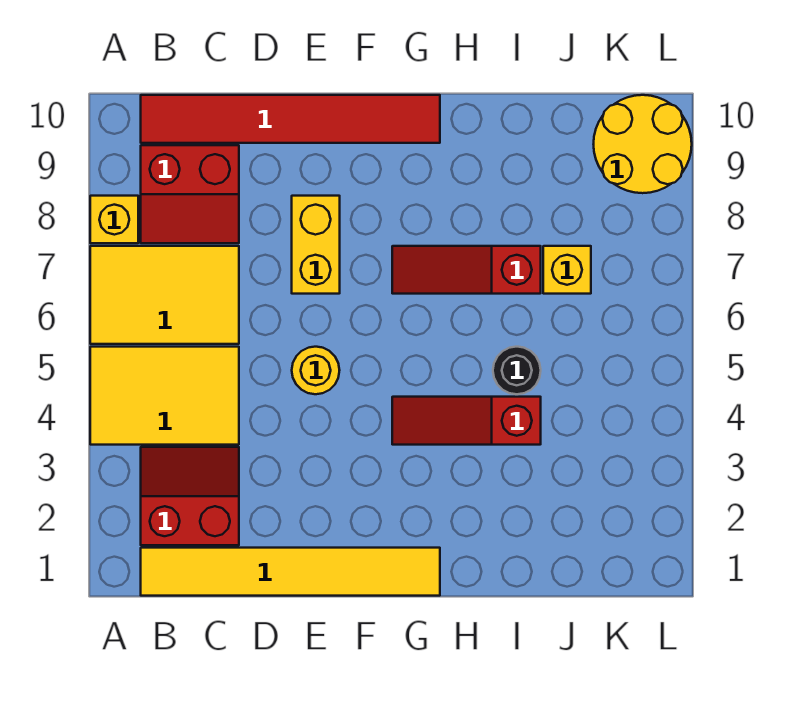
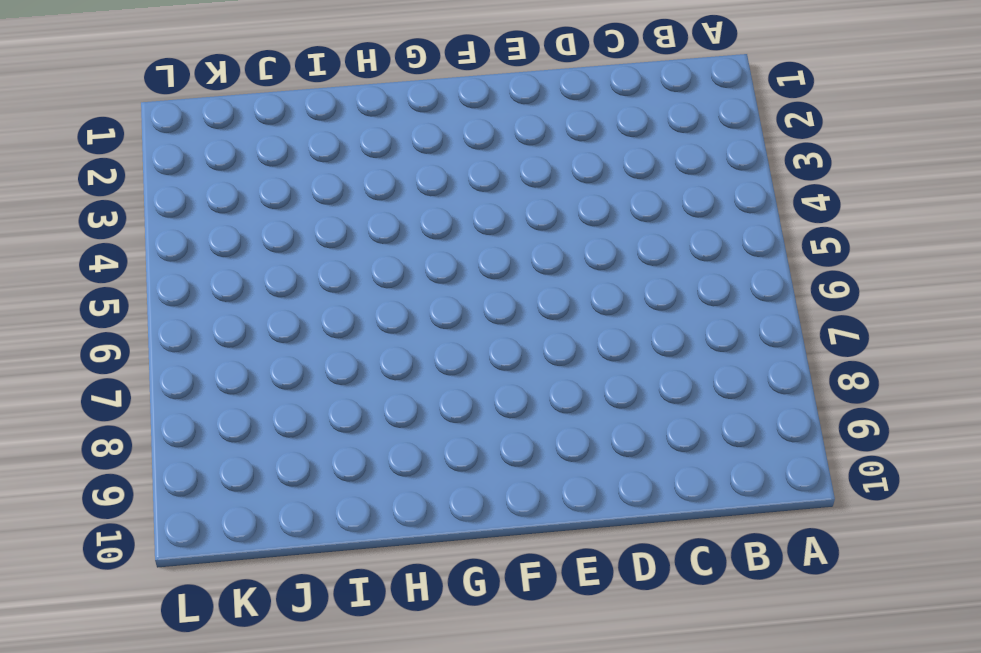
none -> yellow 2x3 tile [90,347,239,445]
none -> yellow 2x3 tile [90,246,239,344]
none -> yellow 1x1 brick [90,196,138,243]

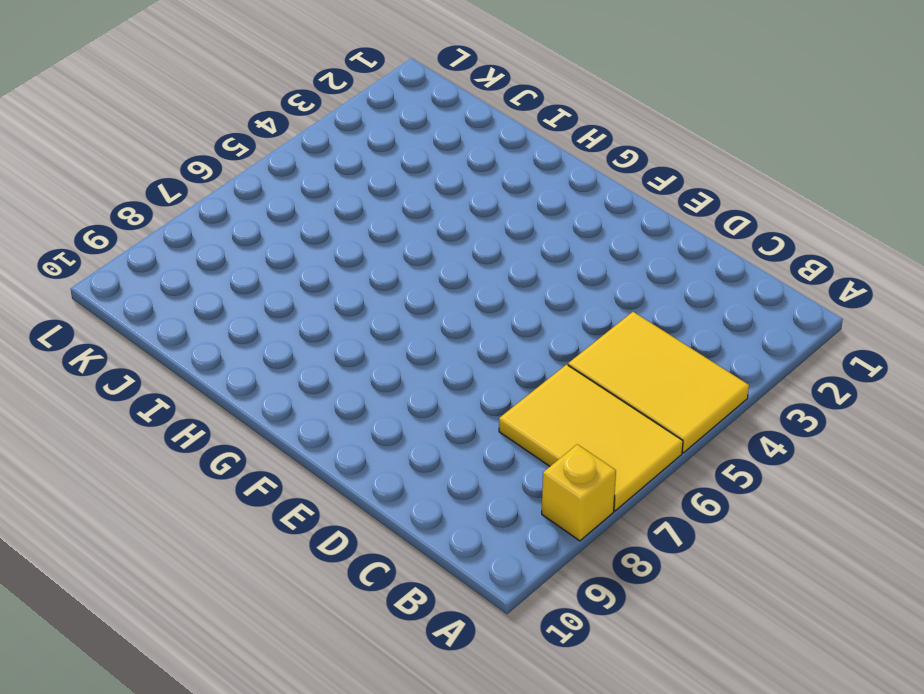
none -> yellow 1x6 tile [141,548,440,596]
none -> red 2x2 slope [141,447,239,545]
none -> red 2x2 slope [141,145,239,243]

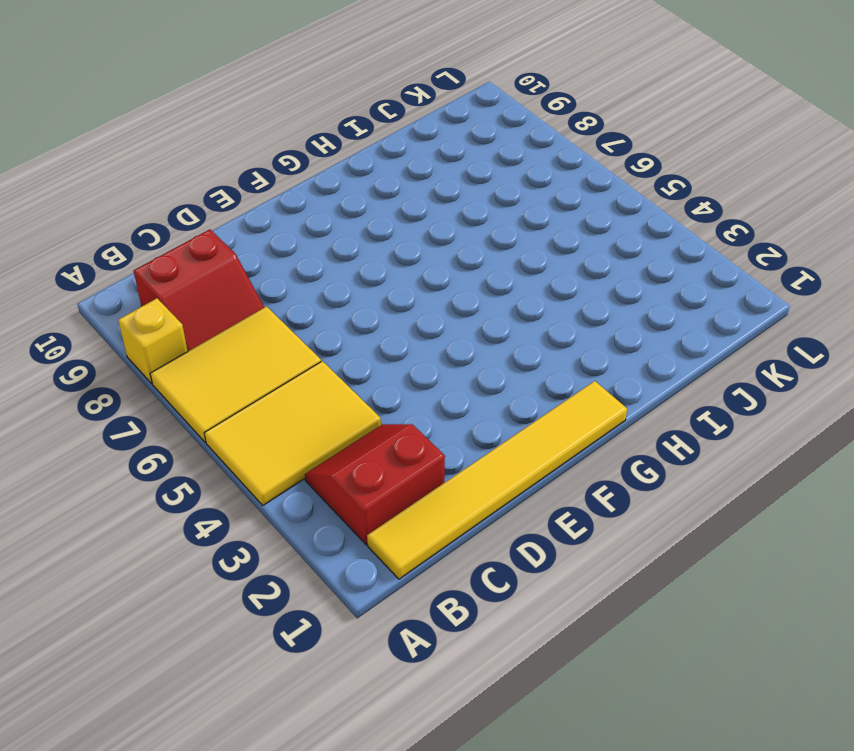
none -> red 1x6 tile [141,95,440,143]
none -> yellow 1x1 round brick [292,347,340,394]
none -> yellow 1x2 brick [292,196,340,294]

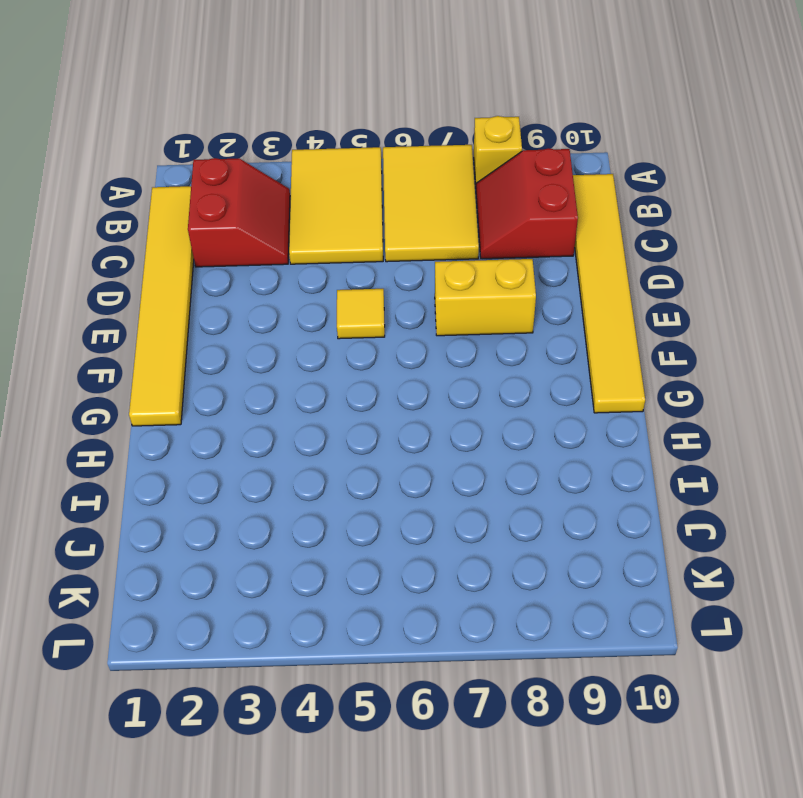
yellow 1x6 tile [573,174,645,413] -> red 1x6 tile [141,95,440,143]
yellow 1x1 tile [337,289,385,339] -> yellow 1x1 round brick [292,347,340,394]
none -> red 1x3 slope [392,397,541,445]
none -> red 1x3 slope [392,246,541,294]
none -> black 1x1 round brick [493,347,541,394]

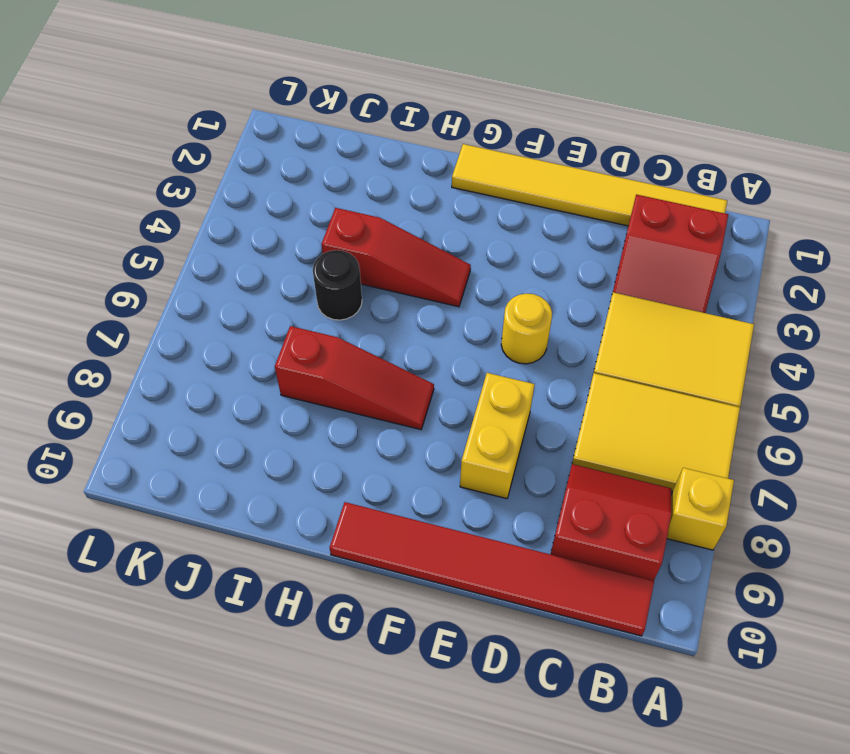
none -> yellow 1x1 brick [543,246,591,294]
none -> yellow 2x2 round brick [594,95,692,193]

